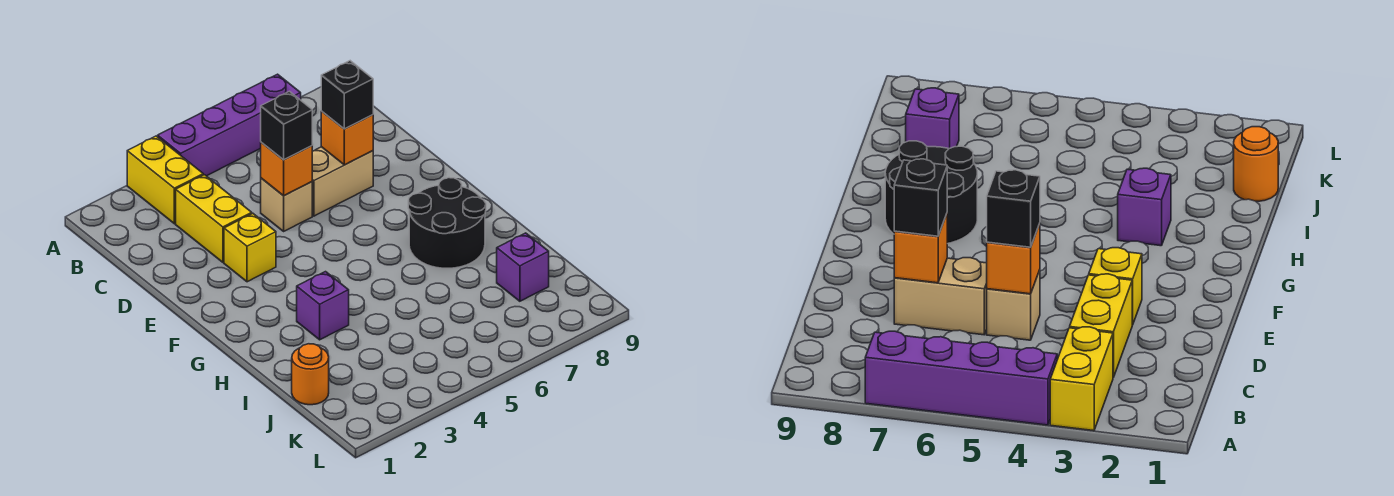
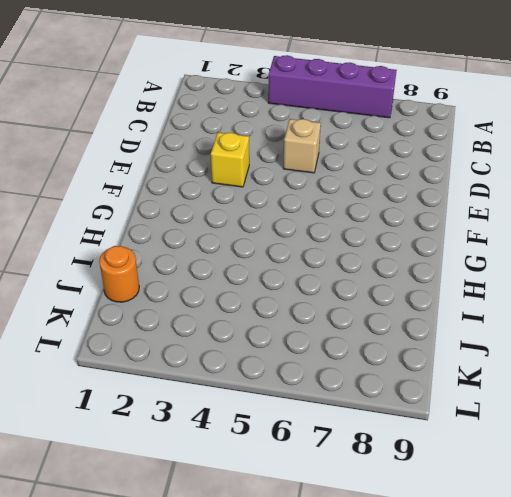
none -> yellow 1x2 brick [127,136,203,224]
none -> yellow 1x2 brick [176,175,252,262]
none -> tan 1x2 brick [312,147,373,216]

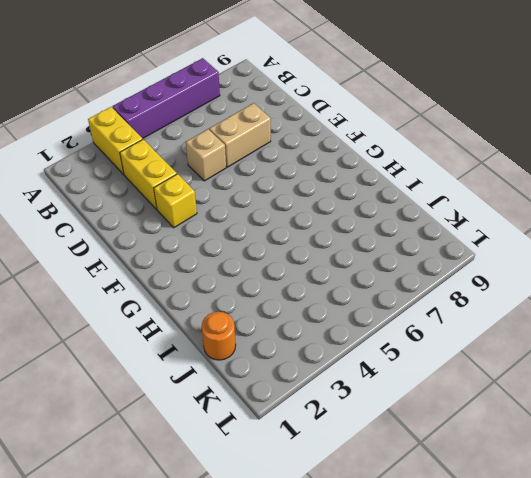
none -> black 2x2 round brick [408,178,486,268]
none -> purple 1x1 brick [297,272,349,340]
none -> purple 1x1 brick [497,233,549,301]

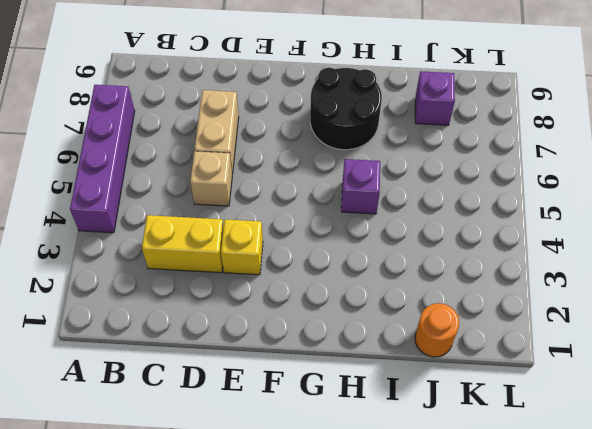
purple 1x1 brick [341,159,380,214] -> purple 1x1 brick moved to [297,272,349,340]
none -> yellow 1x2 brick [127,136,203,224]
none -> orange 1x1 brick [261,142,312,196]
none -> orange 1x1 brick [321,111,373,165]

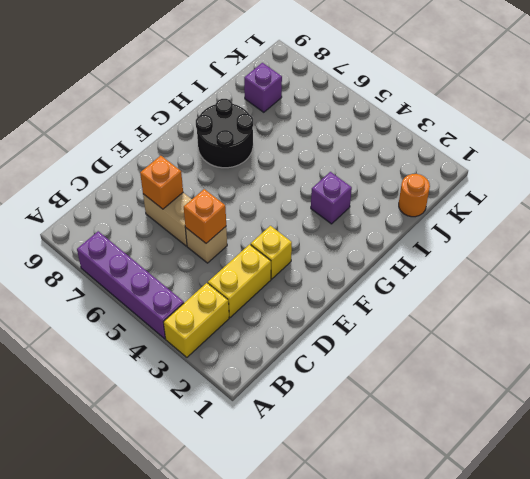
none -> black 1x1 brick [261,91,312,160]
none -> black 1x1 brick [321,61,373,129]

